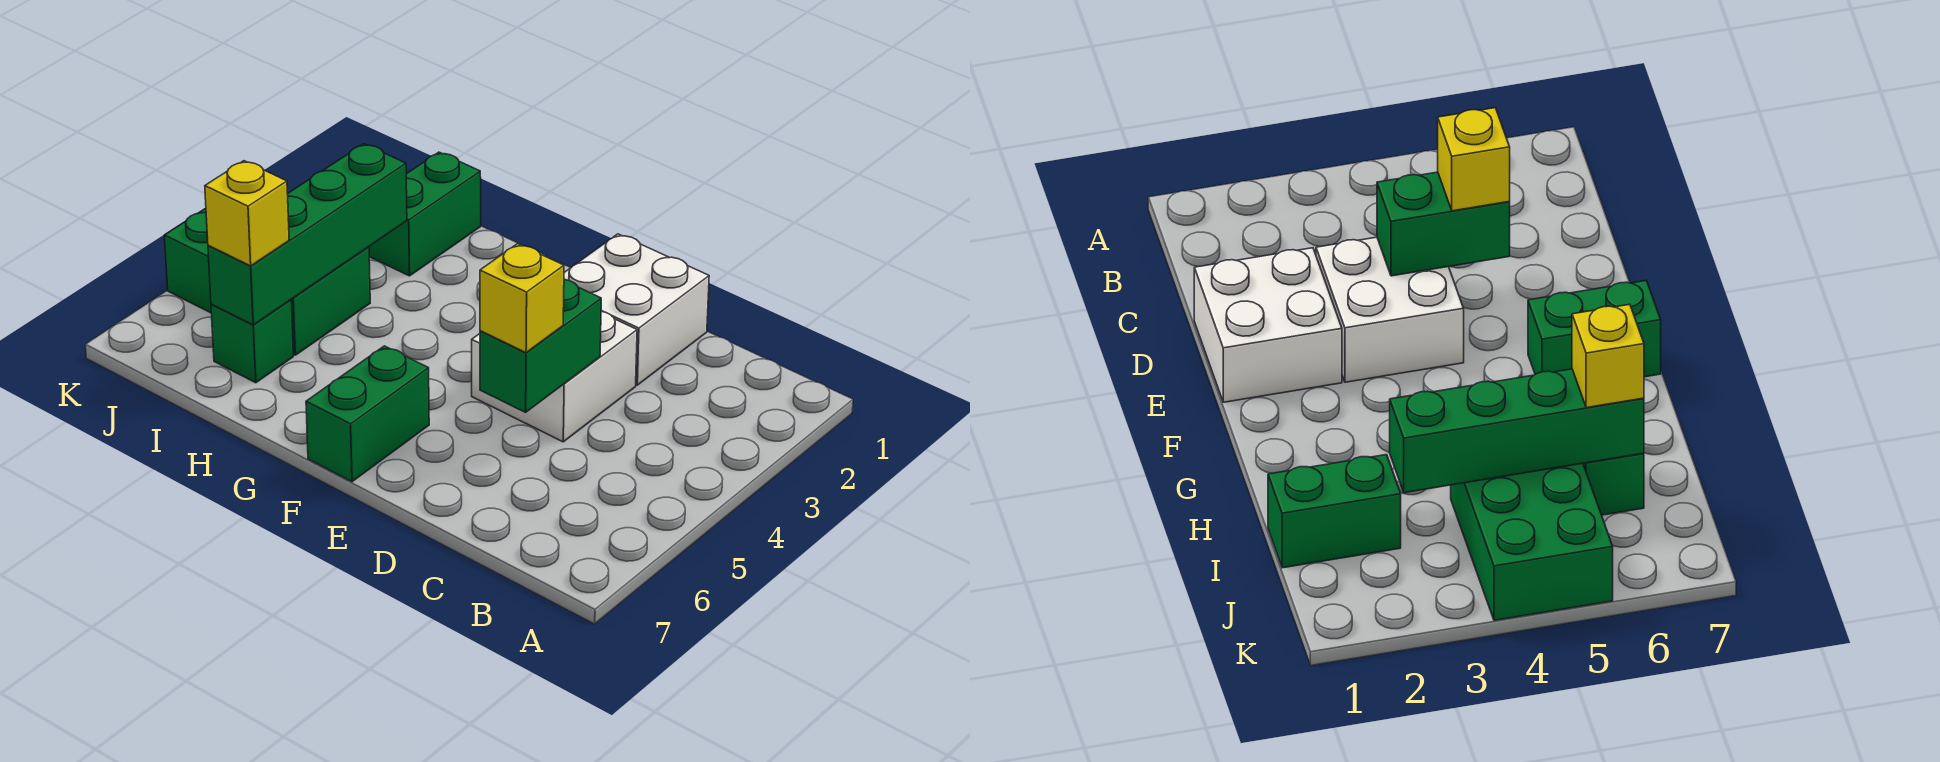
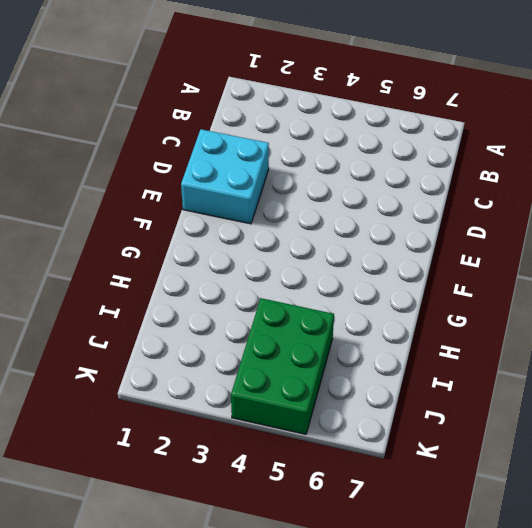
cyan 2x2 brick [181,129,269,224] -> white 2x2 brick [564,234,709,385]
none -> white 2x2 brick [472,312,637,442]
none -> green 1x2 brick [306,346,429,482]

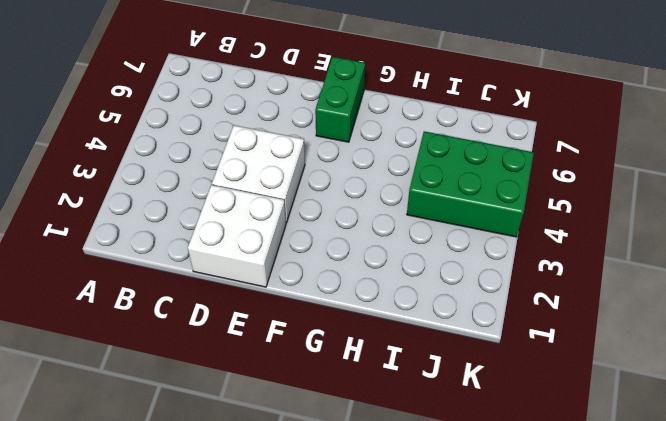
none -> green 1x2 brick [369,152,481,276]
none -> green 1x1 brick [211,300,293,383]

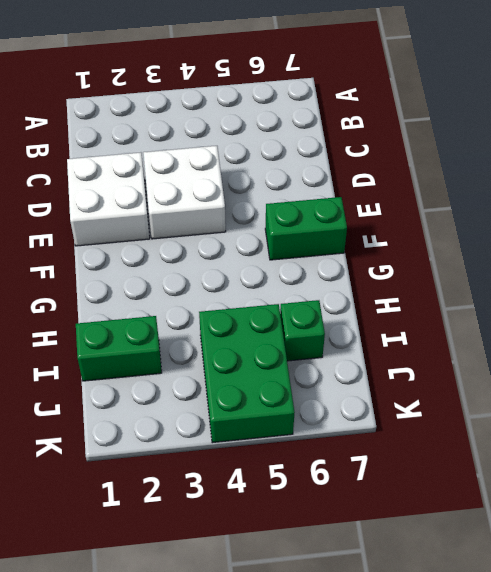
none -> green 1x2 brick [480,280,601,412]
none -> green 1x4 brick [208,144,407,325]

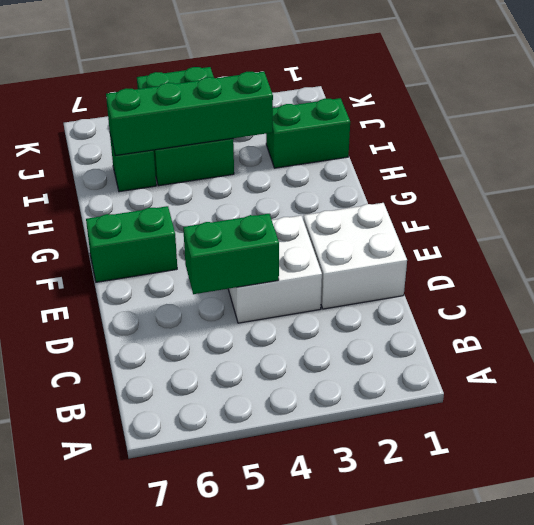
none -> yellow 1x1 brick [480,244,564,353]
none -> yellow 1x1 brick [205,161,289,266]

